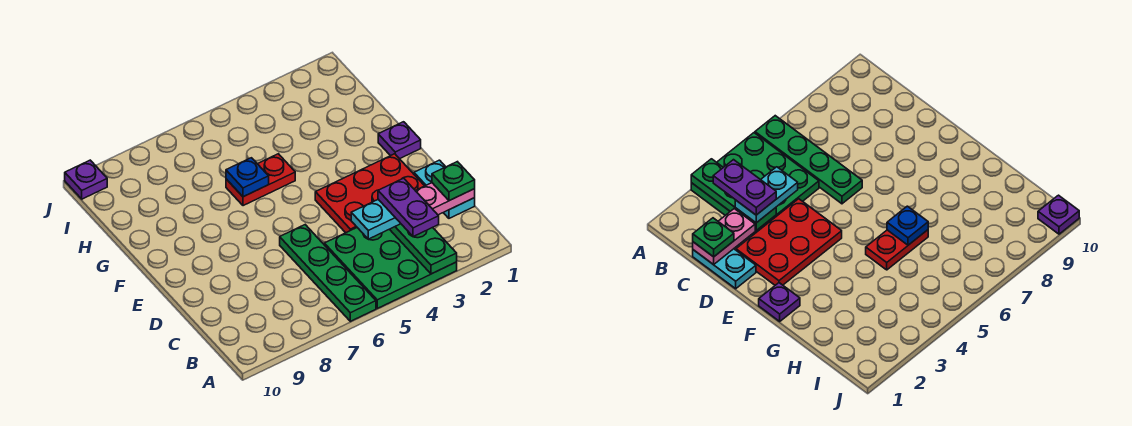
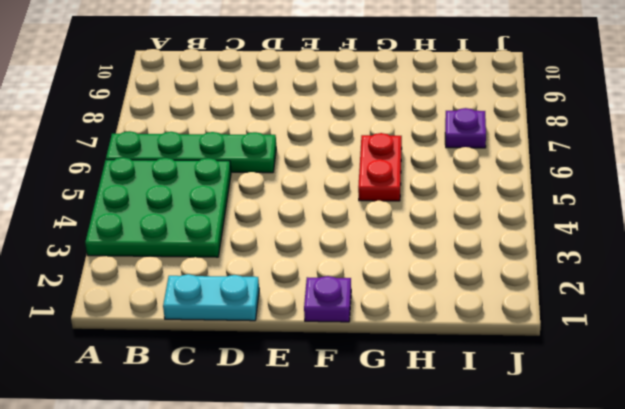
purple 1x1 plate [445,108,486,148] -> purple 1x1 plate moved to [65,160,107,199]
none -> red 2x3 plate [315,154,424,233]
none -> green 1x3 plate [390,224,457,274]
none -> pink 1x2 plate [416,183,475,215]

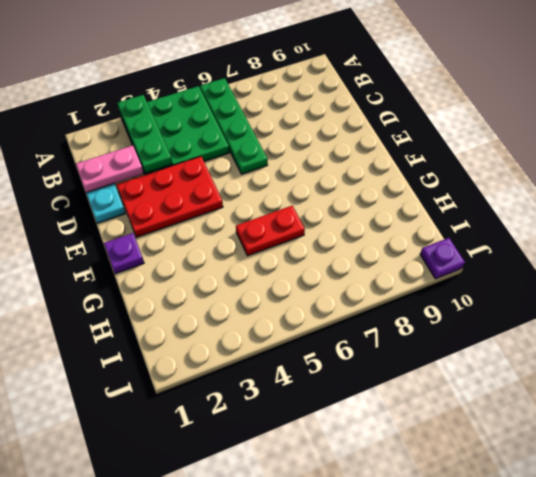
none -> blue 1x1 plate [226,158,269,197]
none -> green 1x1 plate [432,162,475,201]
none -> cyan 1x2 plate [351,199,401,239]

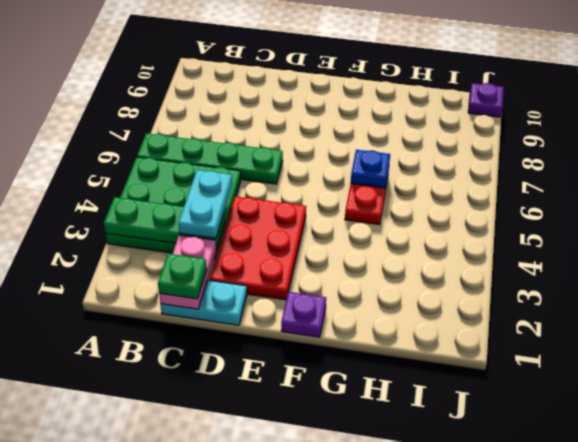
none -> purple 1x2 plate [378,178,439,237]

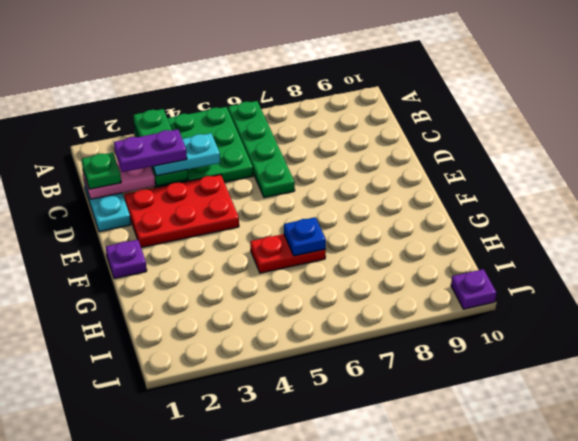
purple 1x2 plate [114,129,187,172] -> purple 1x2 plate turned to [378,178,439,237]

